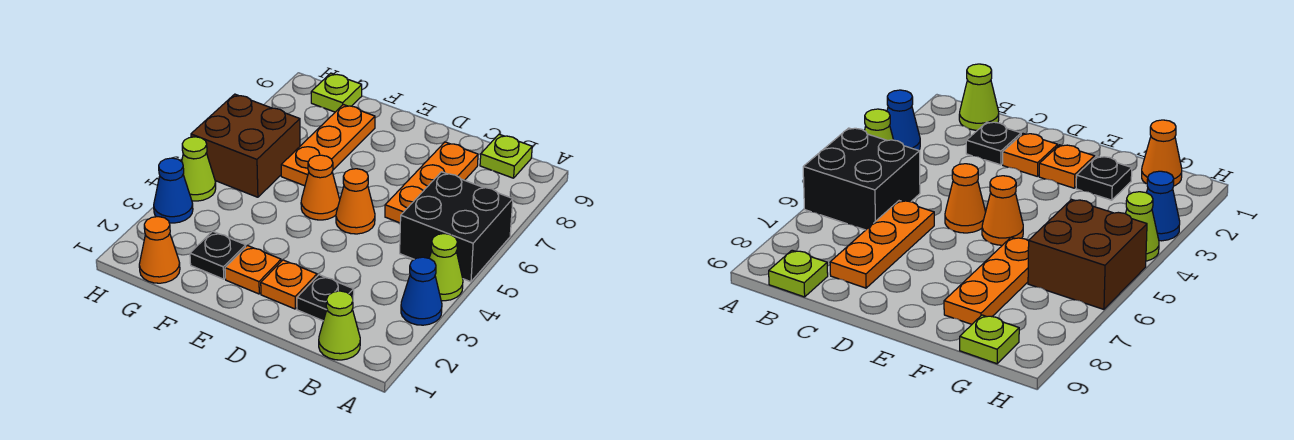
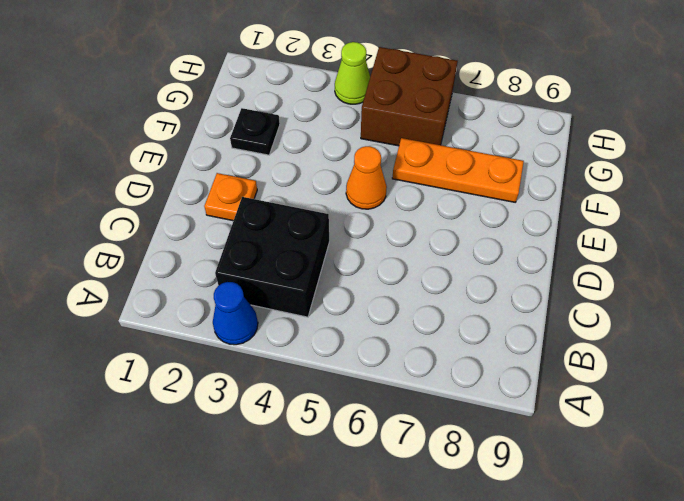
black 2x2 brick [215,197,329,317] -> black 2x2 brick moved to [400,172,513,282]
none -> lime 1x1 cone [429,234,463,301]
none -> lime 1x1 cone [319,291,360,360]
none -> lime 1x1 plate [480,134,532,178]

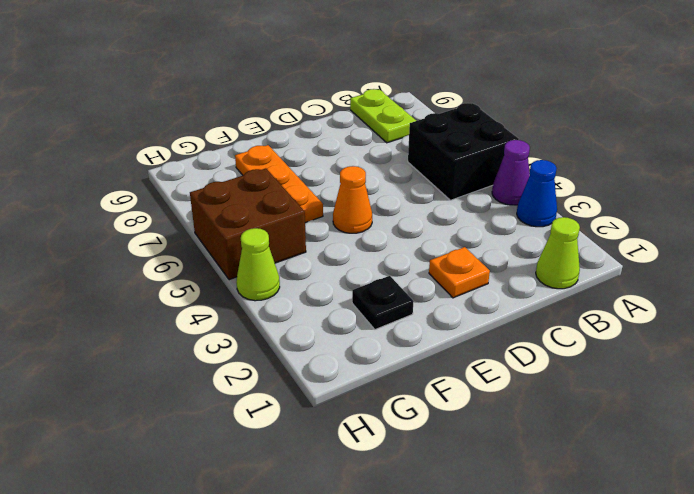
purple 1x1 cone [492,140,530,205] -> lime 1x1 cone [429,234,463,301]
lime 1x2 plate [350,89,416,143] -> lime 1x1 plate [480,134,532,178]
none -> black 1x1 plate [297,275,354,321]
none -> orange 1x3 plate [385,142,478,223]
none -> orange 1x1 cone [336,169,375,234]

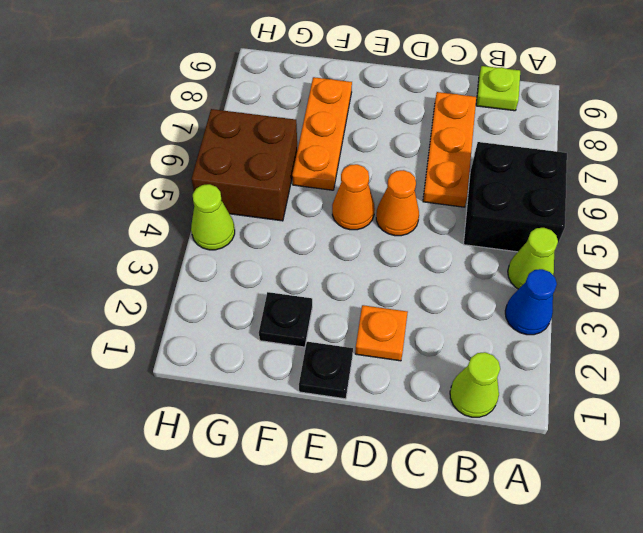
black 1x1 plate [299,342,353,399] -> black 1x1 plate moved to [297,275,354,321]
none -> orange 1x1 plate [225,245,281,294]
none -> orange 1x1 cone [139,217,180,283]
none -> lime 1x1 plate [311,73,362,112]

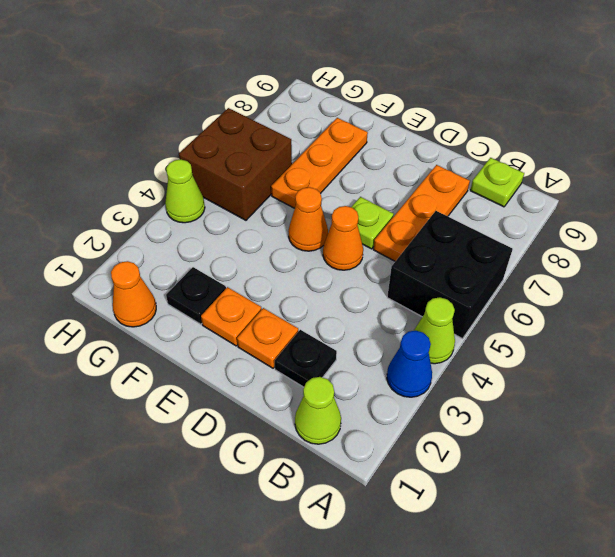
lime 1x1 plate [352,197,394,249] -> lime 1x1 plate moved to [311,73,362,112]
none -> blue 1x1 cone [154,158,193,223]

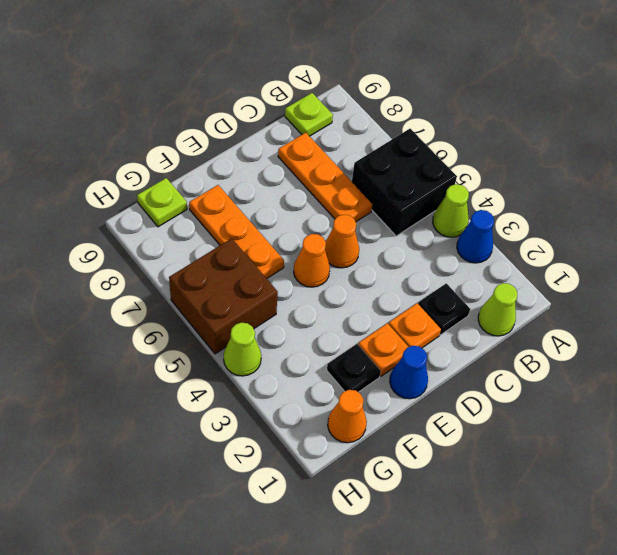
blue 1x1 cone [390,346,428,399] -> blue 1x1 cone moved to [154,158,193,223]

